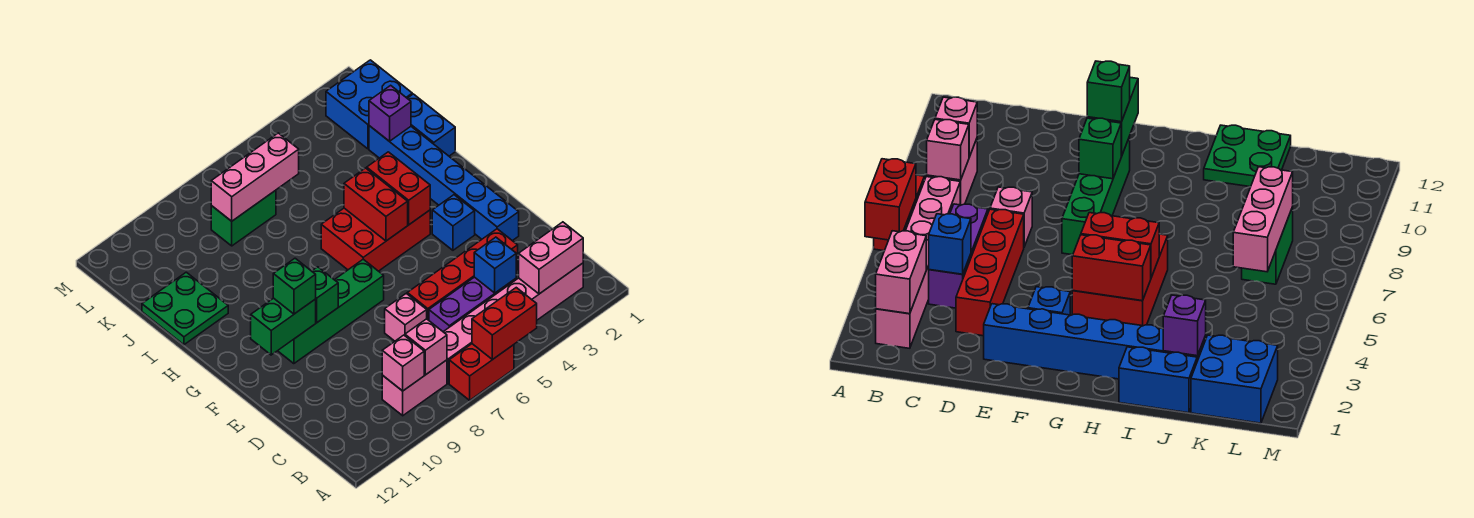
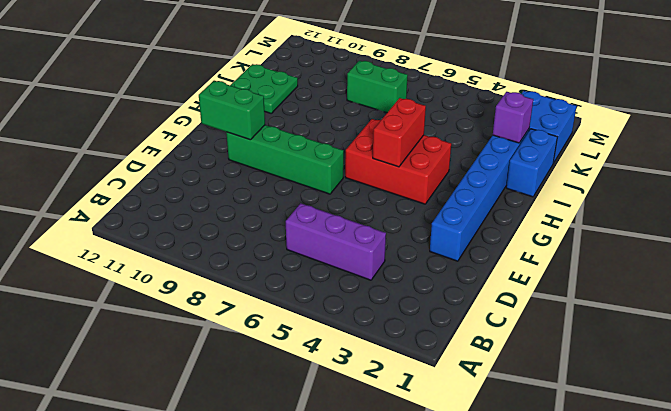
none -> red 1x2 brick [449,344,514,400]
none -> pink 1x6 brick [444,263,583,383]
none -> pink 1x2 brick [382,360,447,416]

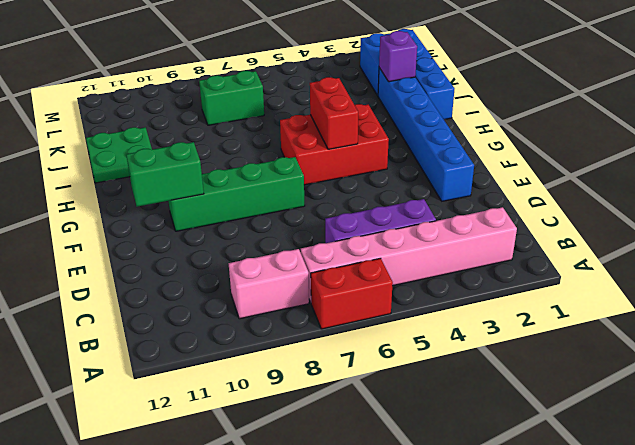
none -> red 1x4 brick [407,229,518,320]
none -> pink 1x1 brick [385,293,427,341]
none -> blue 1x1 brick [432,195,475,250]

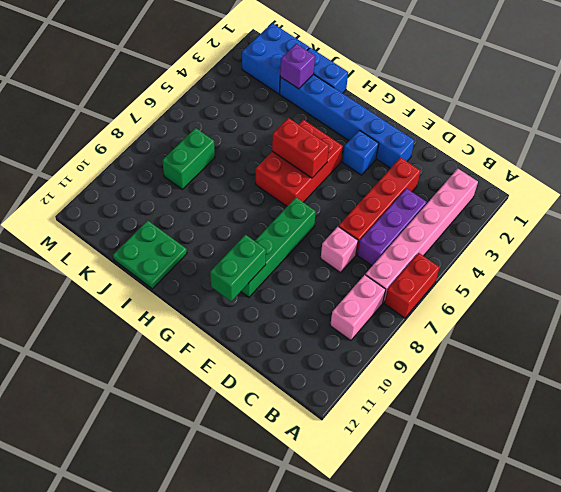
none -> red 1x2 brick [472,288,537,360]
none -> pink 1x2 brick [519,222,583,294]
none -> pink 1x1 brick [405,319,447,375]

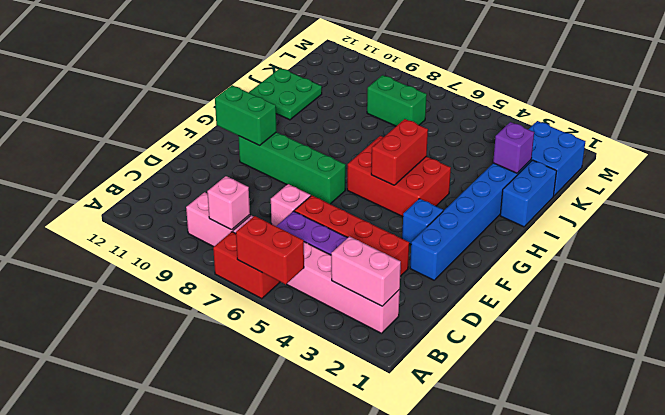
none -> pink 1x1 brick [382,335,424,391]
none -> blue 1x1 brick [474,237,516,293]
none -> green 1x1 brick [312,267,338,323]

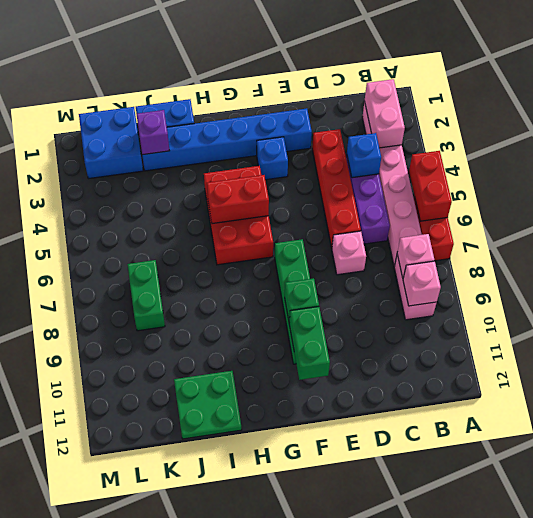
none -> red 1x2 brick [367,152,430,225]
none -> pink 1x3 brick [211,133,299,221]
none -> green 1x1 brick [273,258,316,314]

